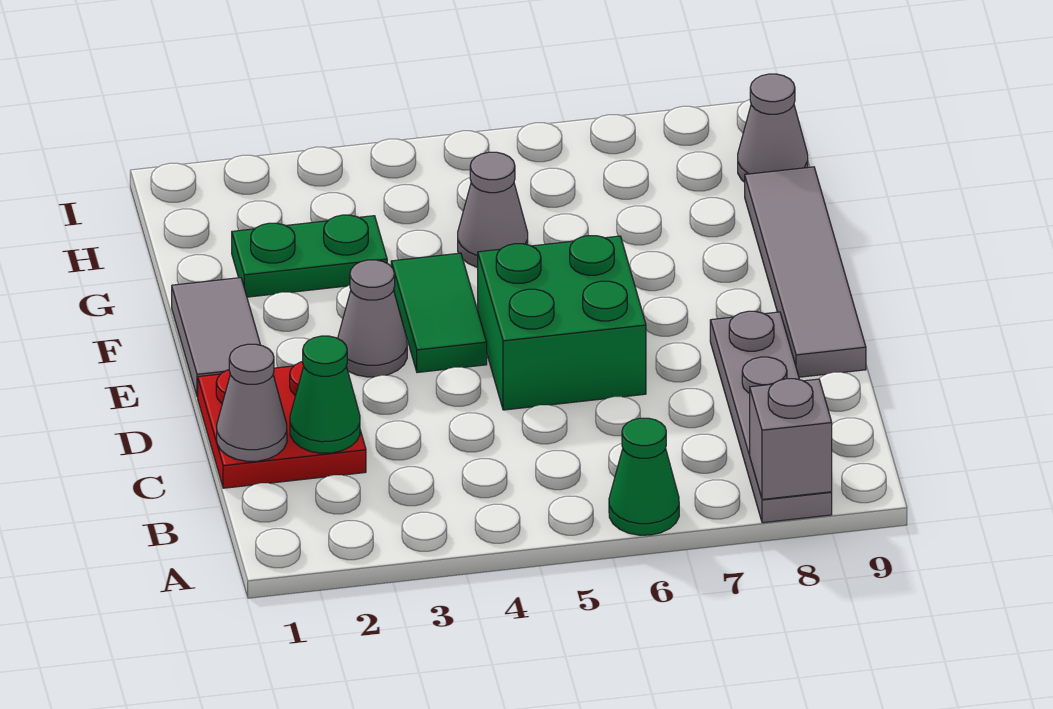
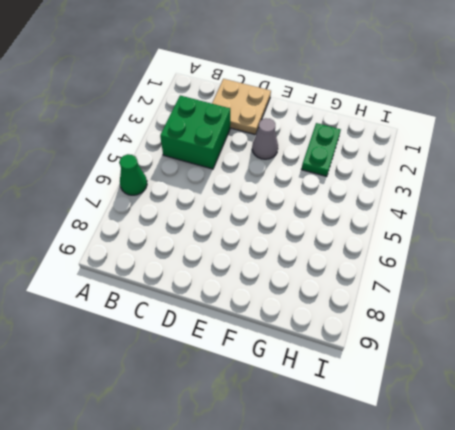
green 2x2 brick [160,96,230,169] -> green 2x2 brick moved to [478,236,646,410]
tan 2x2 plate [212,79,271,135] -> red 2x2 plate [198,362,366,488]
none -> grey 1x4 plate [710,311,832,523]
none -> grey 1x4 tile [745,167,866,377]
none -> grey 1x2 tile [172,278,260,397]

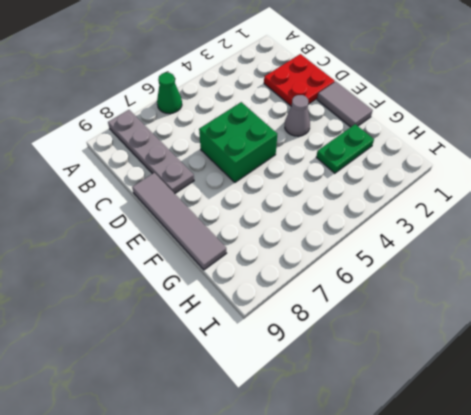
none -> green 1x2 tile [391,253,487,373]
none -> grey 1x1 cone [458,152,528,267]
none -> grey 1x1 cone [738,74,808,182]

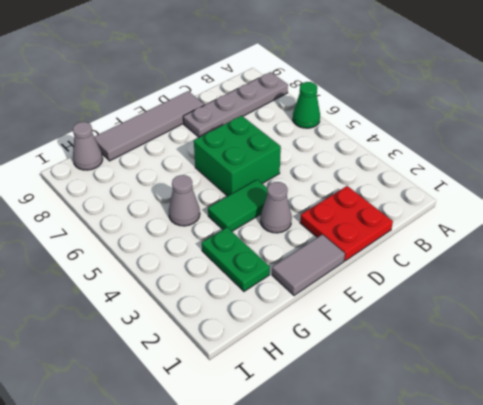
none -> grey 1x1 brick [750,379,832,499]
none -> grey 1x1 cone [217,344,287,461]
none -> green 1x1 cone [290,336,360,453]

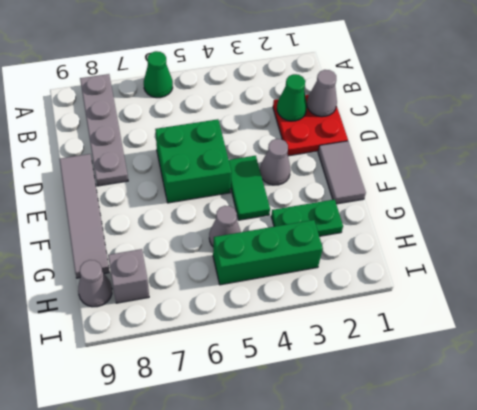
green 1x3 brick [213,220,323,285] -> none
grey 1x1 brick [108,249,149,303] -> grey 1x1 brick moved to [750,379,832,499]

